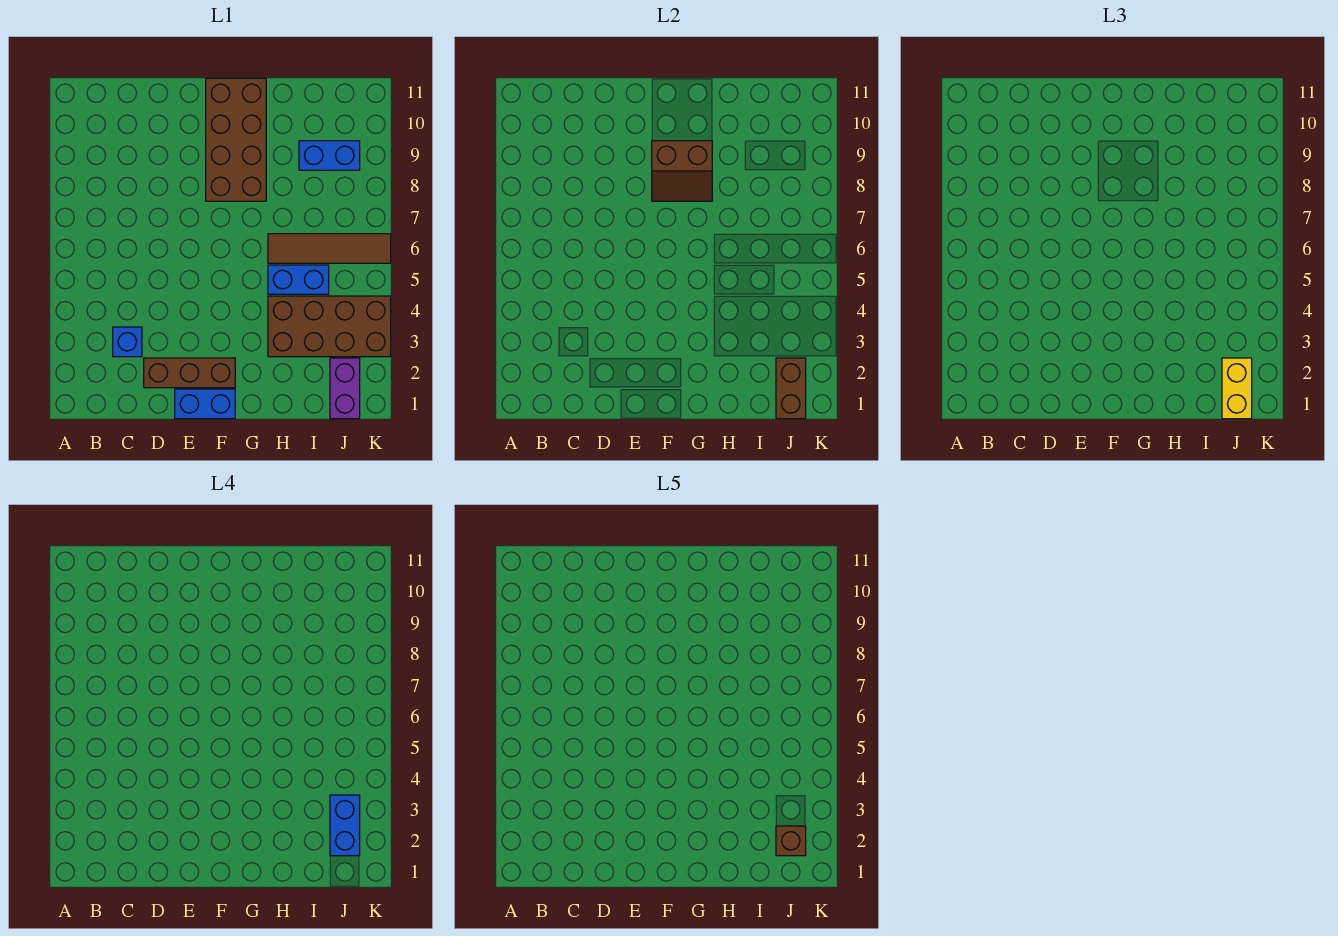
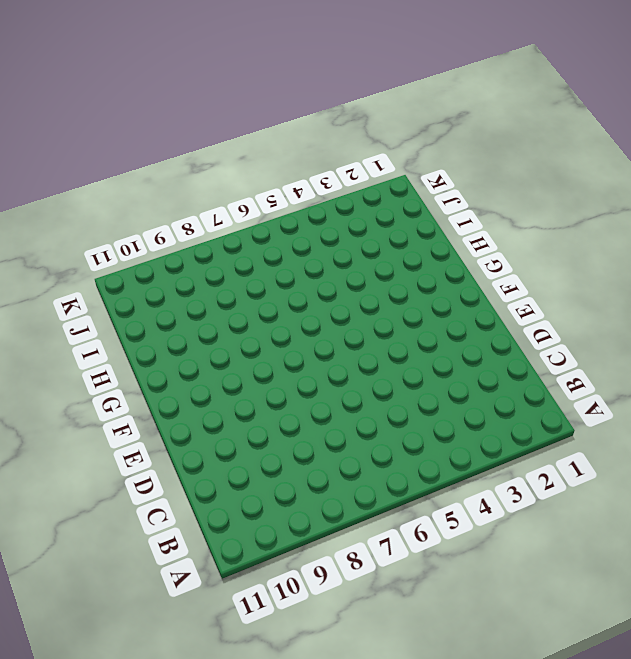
none -> blue 1x1 brick [113,327,142,357]
none -> brown 1x3 brick [144,358,235,388]
none -> blue 1x2 brick [175,389,235,419]

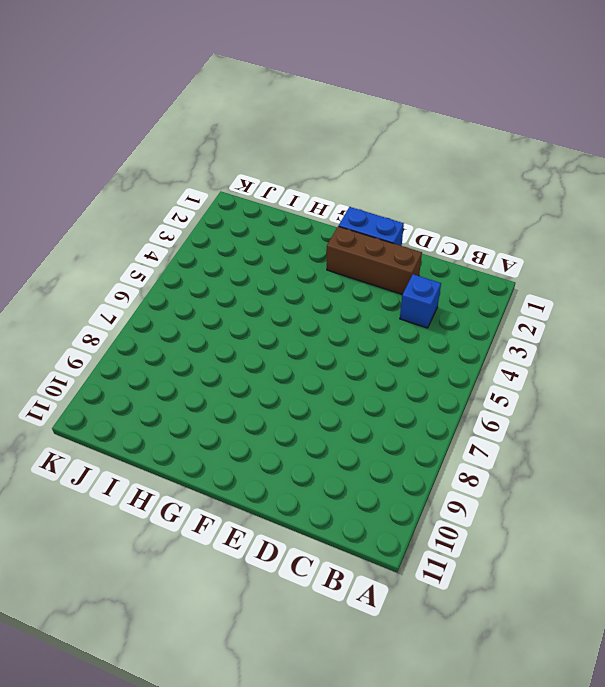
none -> brown 2x4 brick [206,78,266,201]
none -> brown 2x4 brick [268,296,391,357]
none -> blue 1x2 brick [268,265,329,294]

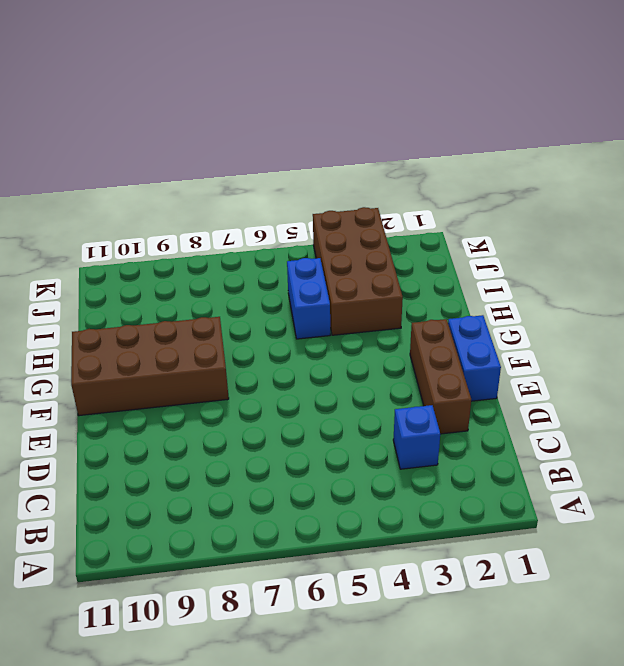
none -> brown 1x4 tile [268,234,391,263]
none -> blue 1x2 brick [299,141,360,170]
none -> purple 1x2 brick [330,358,360,419]

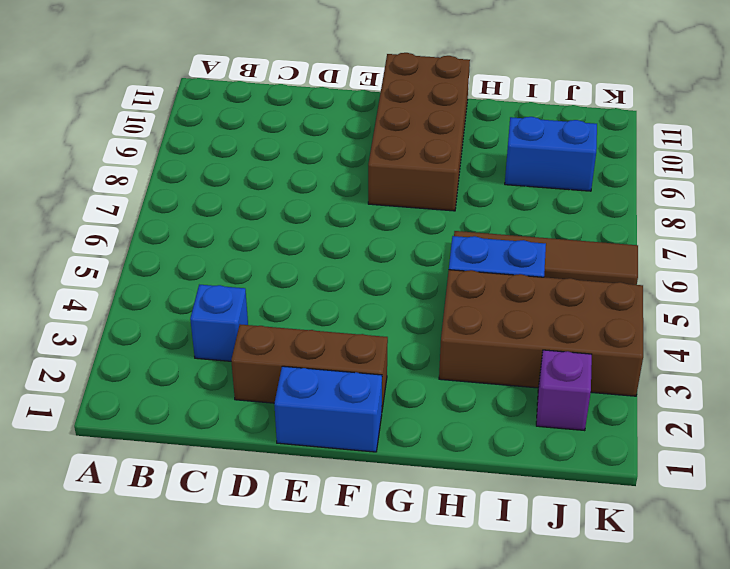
purple 1x1 brick [536,350,592,431] -> purple 1x2 brick [330,358,360,419]
none -> brown 2x2 slope [652,141,712,201]
none -> brown 1x2 brick [776,358,806,419]
none -> yellow 1x2 brick [1222,358,1252,419]

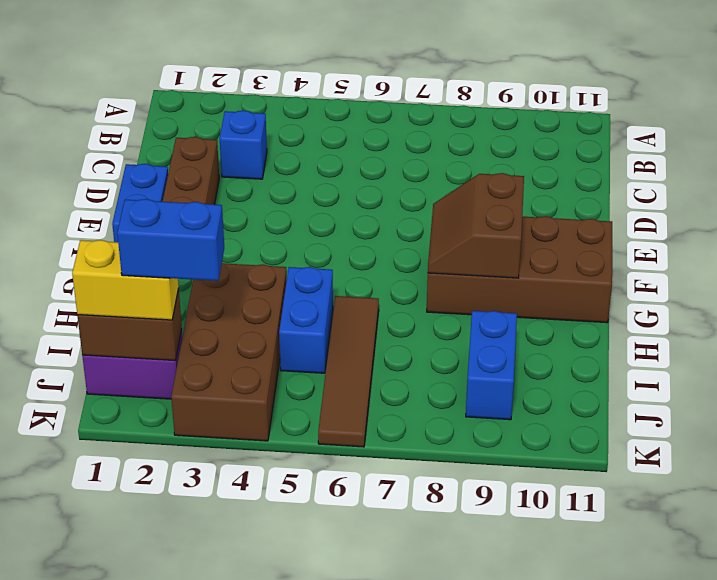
none -> brown 1x1 brick [776,826,806,856]

